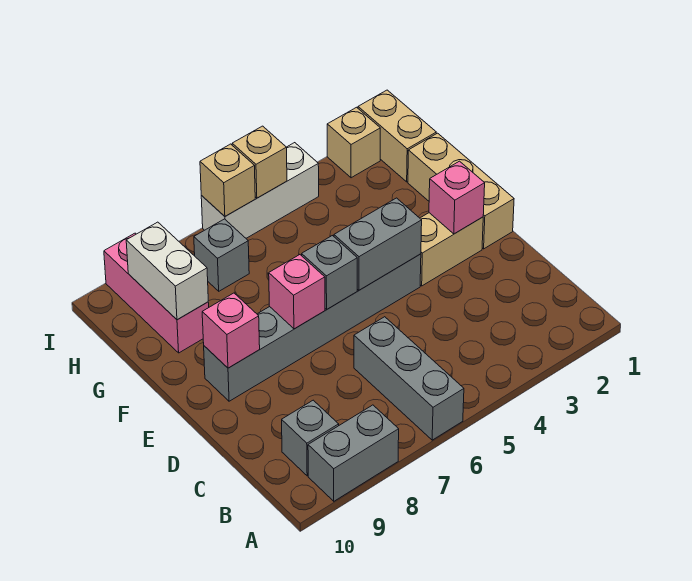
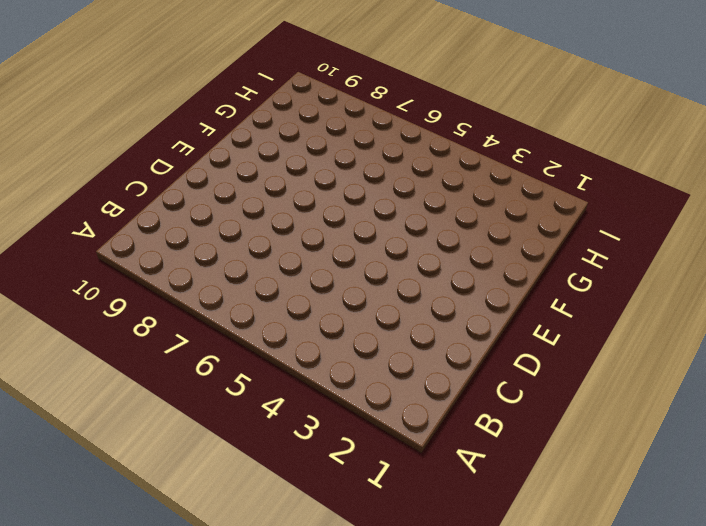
none -> grey 1x3 brick [354,317,464,440]
none -> grey 1x2 brick [308,405,399,501]
none -> grey 1x1 brick [282,400,339,476]

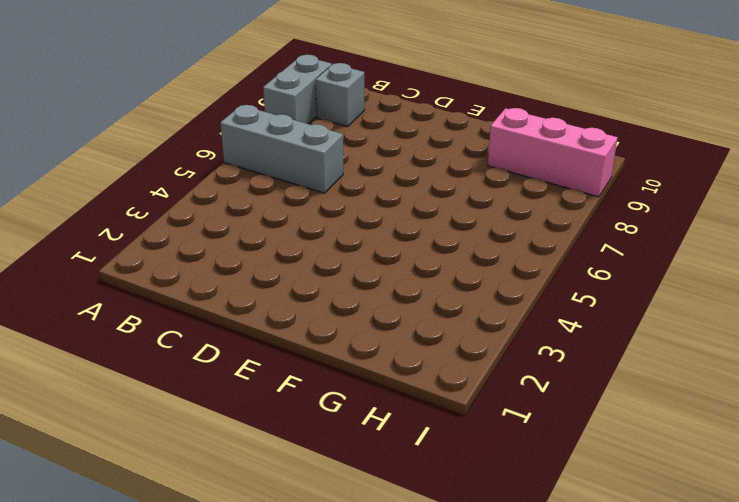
none -> tan 1x3 brick [408,133,514,249]
none -> tan 1x2 brick [420,213,483,286]
none -> grey 1x6 brick [204,254,421,401]

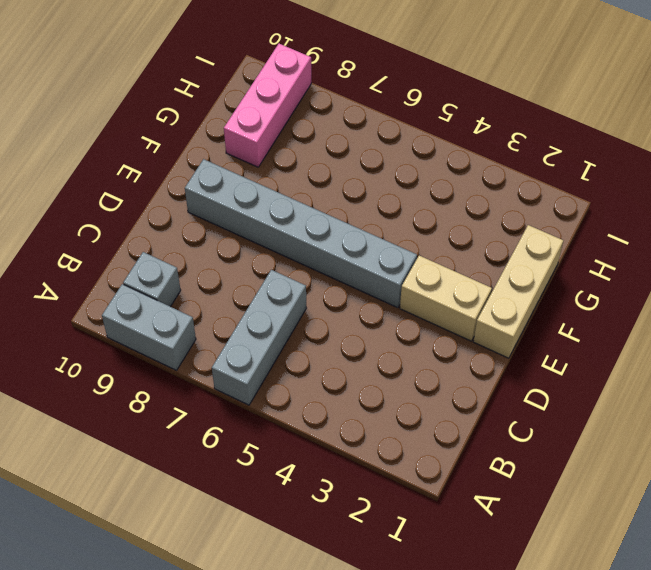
none -> tan 1x2 brick [358,90,436,182]
none -> grey 1x1 brick [194,219,249,291]
none -> tan 1x1 brick [327,107,380,178]

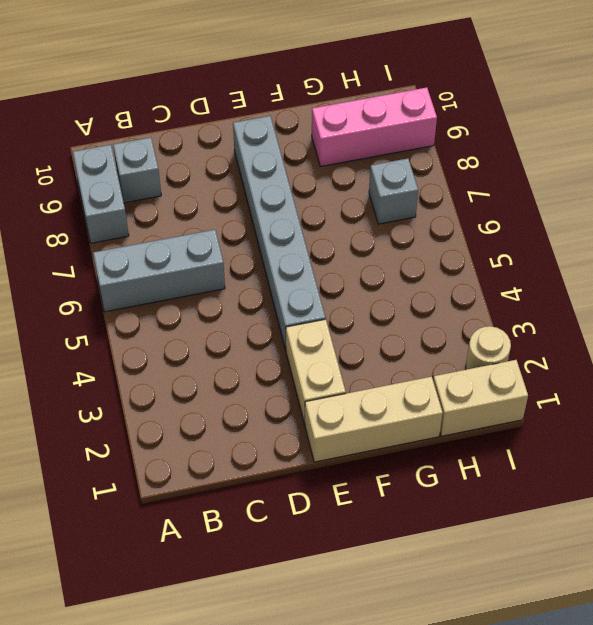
tan 1x1 round brick [466,326,511,370] -> tan 1x1 brick [327,107,380,178]
none -> white 1x3 brick [201,143,319,238]
none -> pink 1x1 brick [429,161,485,234]
none -> grey 1x2 brick [334,198,422,290]

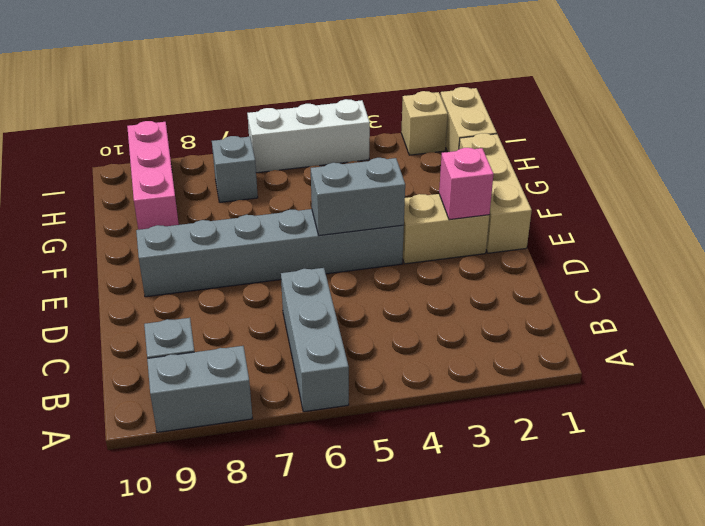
none -> grey 1x1 brick [302,236,357,309]
none -> pink 1x1 brick [269,255,325,329]
none -> pink 1x1 brick [202,293,260,368]

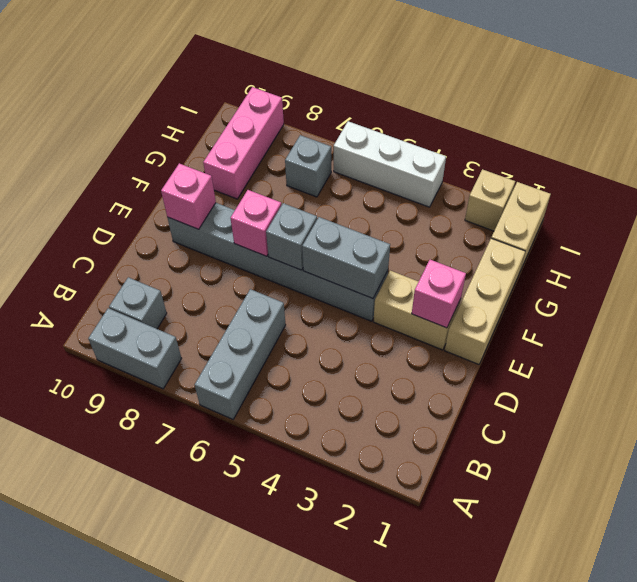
none -> white 1x2 brick [126,222,208,320]
none -> tan 1x1 brick [232,126,287,198]
none -> tan 1x1 brick [200,144,255,216]

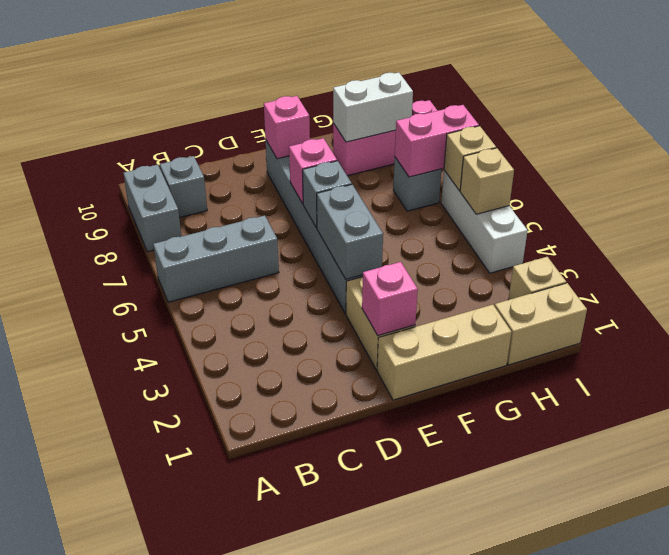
pink 1x2 brick [395,105,479,177] -> none

